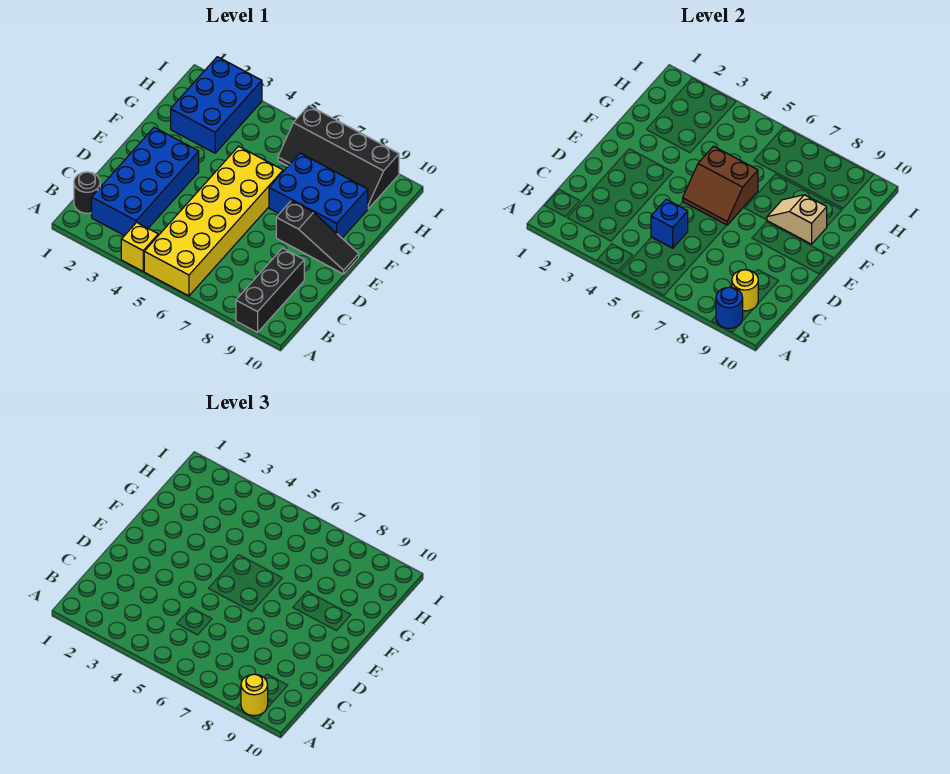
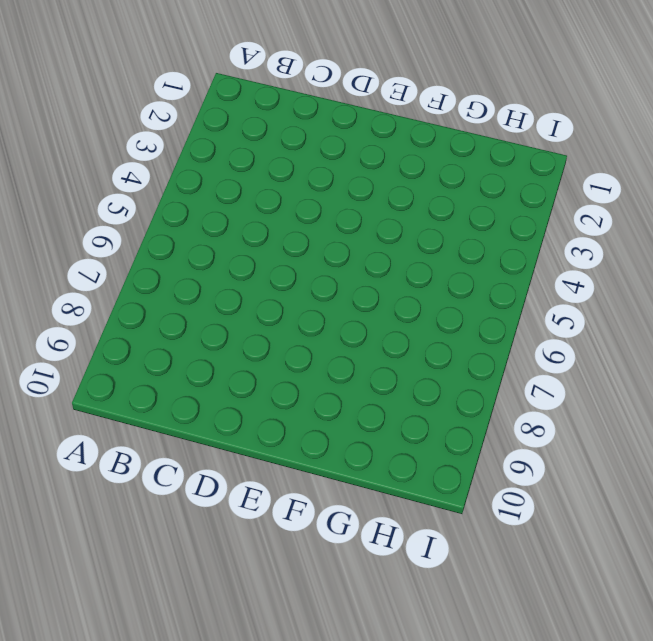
none -> yellow 1x1 brick [121,222,158,271]
none -> yellow 2x6 brick [144,146,283,296]
none -> black 1x3 brick [236,248,304,333]

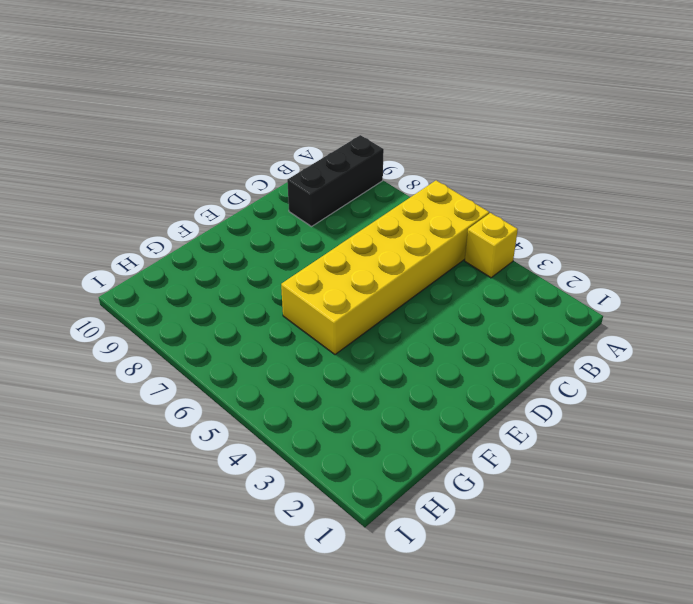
none -> black 1x1 round brick [74,172,100,213]
none -> blue 2x4 brick [92,127,199,236]
none -> black 1x3 slope [276,201,359,274]

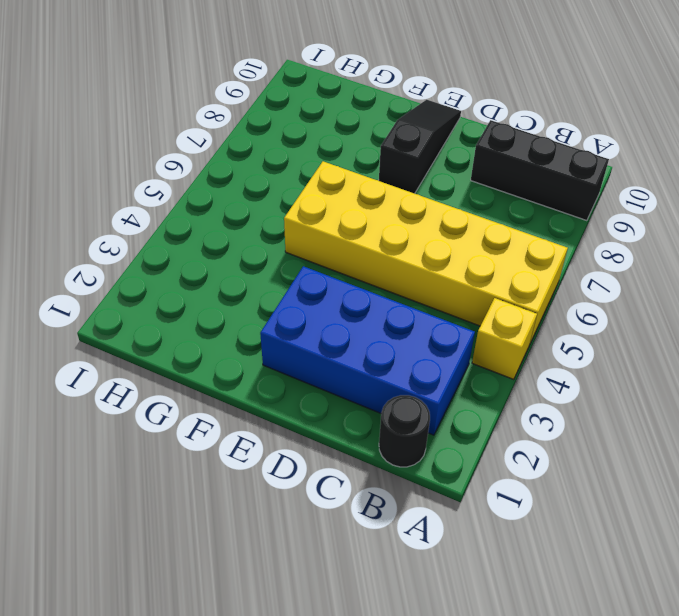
none -> blue 2x3 brick [269,153,368,238]
none -> blue 2x3 brick [171,57,262,153]
none -> black 2x4 slope [278,106,399,209]

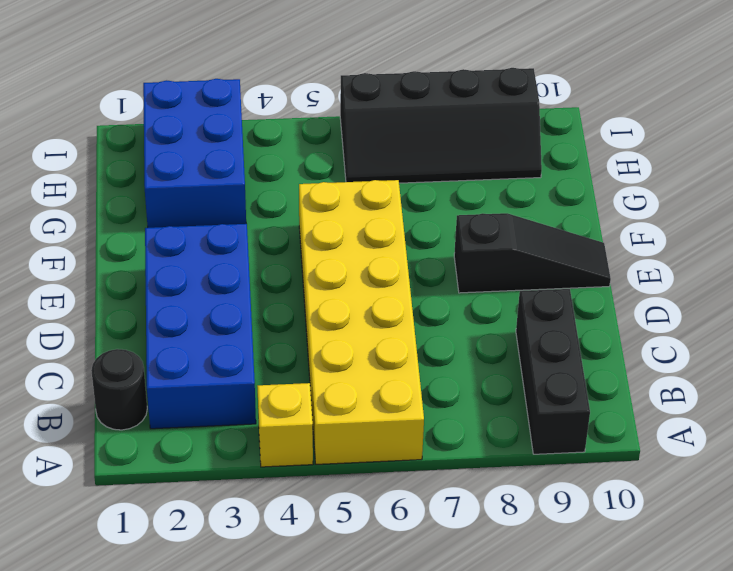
none -> blue 2x3 brick [269,153,368,238]
none -> blue 1x1 round brick [716,287,743,329]
none -> yellow 1x1 round brick [732,270,758,311]

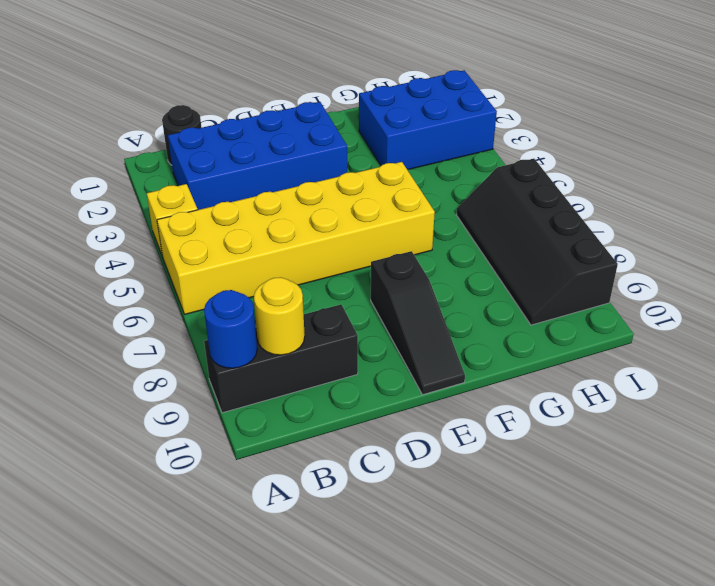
none -> blue 2x3 brick [269,153,368,238]
none -> blue 1x1 brick [651,199,688,248]
none -> brown 2x2 slope [683,146,758,225]

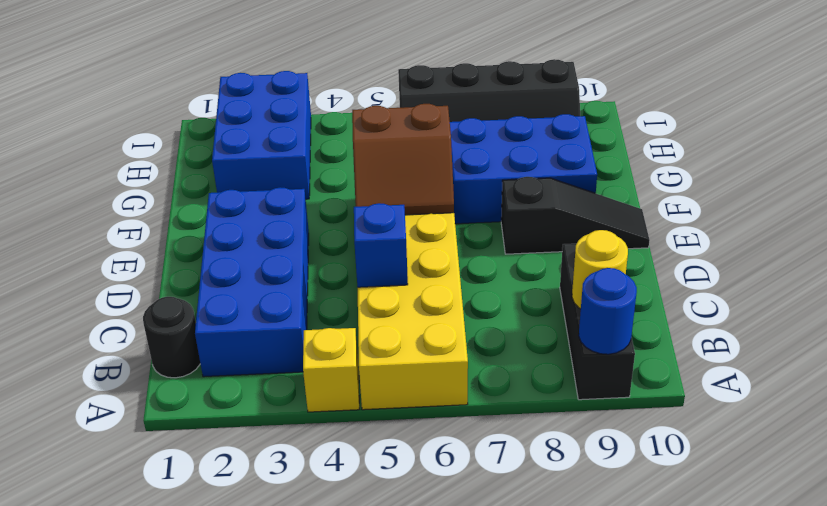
none -> tan 1x2 slope [767,195,827,244]
none -> yellow 1x1 round brick [241,674,268,716]

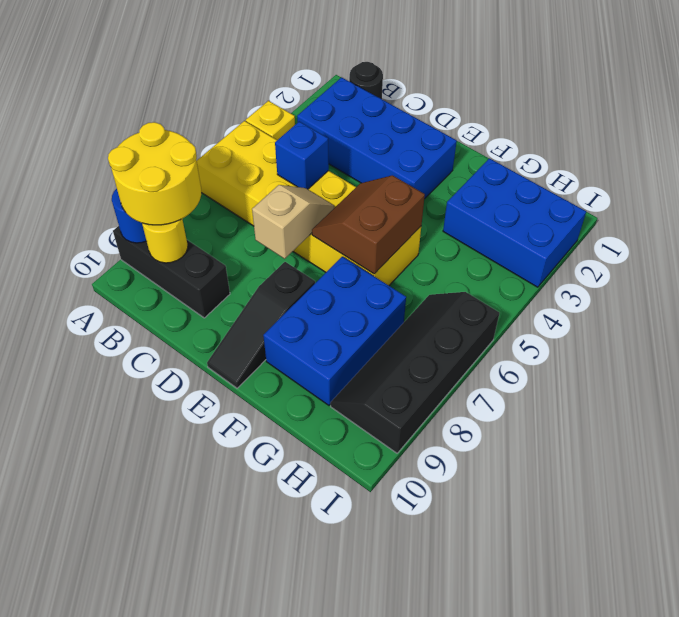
yellow 2x2 round brick [108,122,201,225] -> yellow 1x1 round brick [241,674,268,716]
tan 1x2 slope [252,185,334,259] -> tan 1x2 slope moved to [767,195,827,244]

